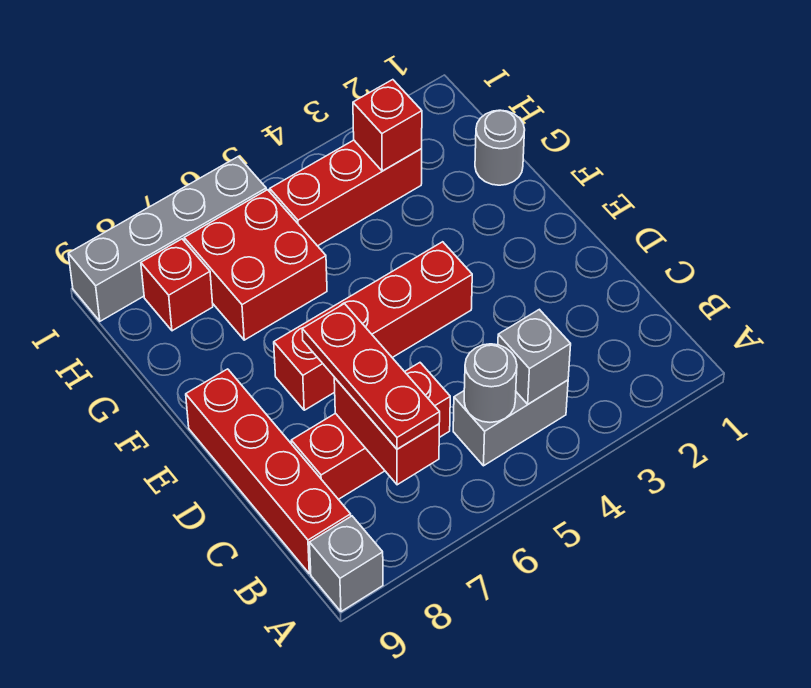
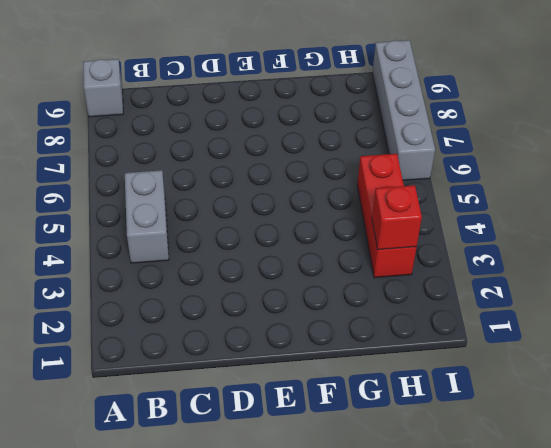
none -> red 1x4 brick [186,369,351,574]
none -> red 1x3 brick [291,363,450,499]
none -> red 1x4 brick [274,242,472,410]

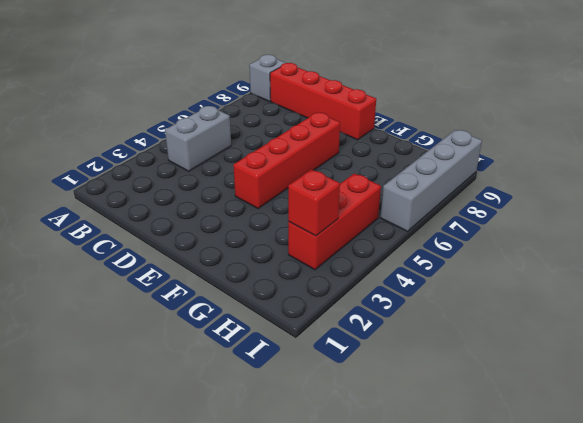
none -> red 1x3 brick [291,363,450,499]
none -> grey 1x1 round brick [475,110,525,185]
none -> red 2x2 brick [184,190,327,340]

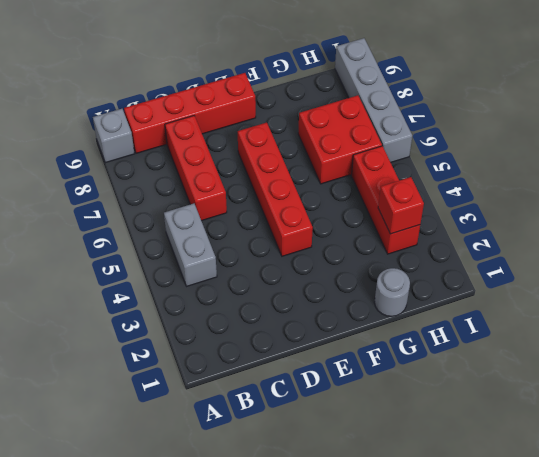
none -> red 1x1 brick [141,239,213,331]
none -> grey 1x1 brick [498,309,571,404]
none -> grey 1x1 round brick [464,344,517,422]

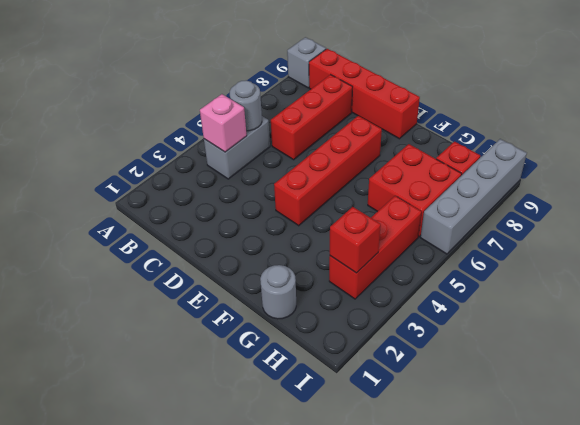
pink 1x1 brick [200,94,247,152] -> grey 1x1 brick [498,309,571,404]
none -> red 1x2 brick [334,378,439,485]
none -> red 1x3 plate [302,304,440,449]

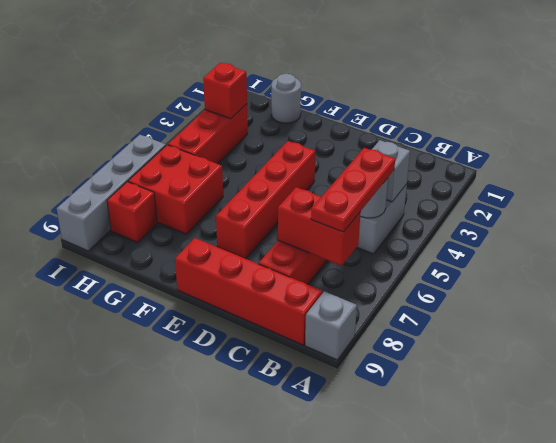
red 1x3 plate [311,148,395,232] -> red 1x3 plate turned to [302,304,440,449]

